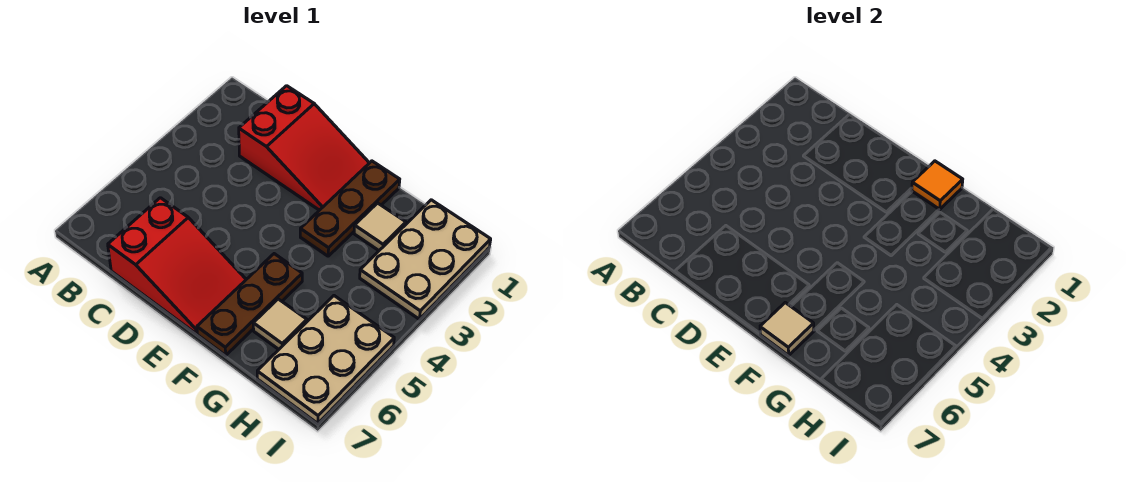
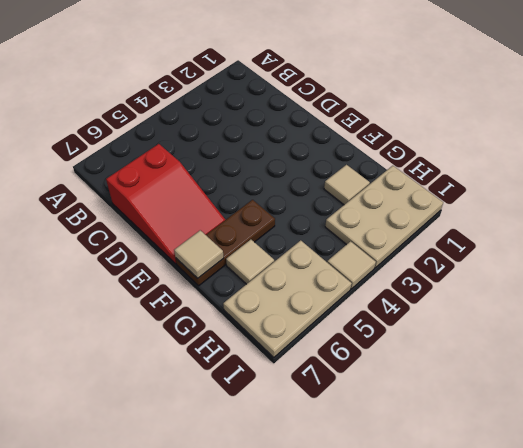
tan 1x1 tile [327,241,376,289] -> none
none -> red 2x3 slope [239,86,369,210]
none -> brown 1x3 plate [300,161,400,256]

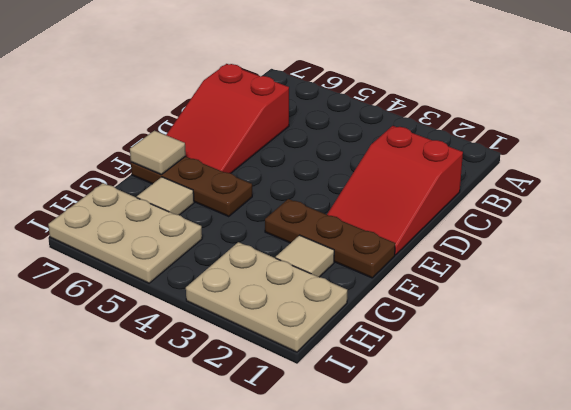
none -> orange 1x1 tile [912,161,963,209]

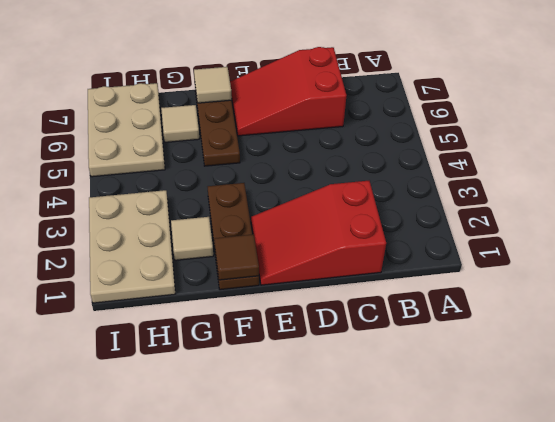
brown 1x1 tile [214,234,259,280] -> orange 1x1 tile [912,161,963,209]

